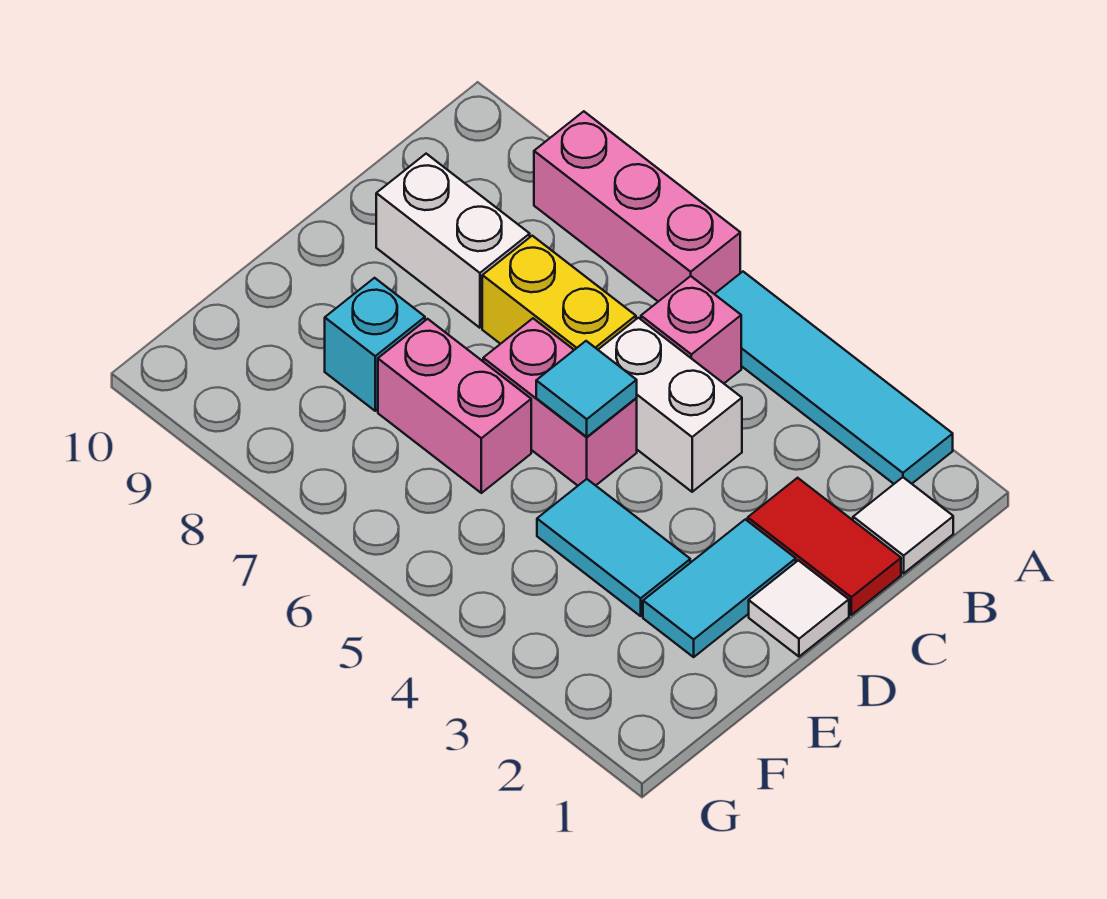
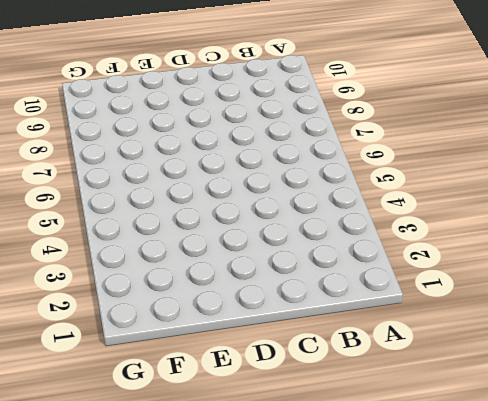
none -> cyan 1x4 tile [715,272,953,484]
none -> pink 1x3 brick [534,111,740,302]
none -> white 1x1 tile [853,477,953,573]

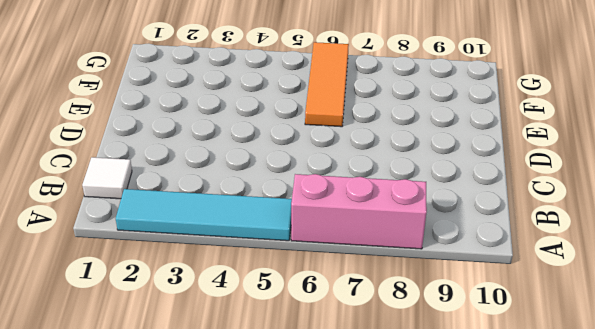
orange 1x3 tile [305,42,349,127] -> pink 1x2 brick [378,319,531,493]
none -> pink 1x1 brick [641,276,741,383]
none -> red 1x2 tile [748,478,901,615]
none -> white 1x2 brick [598,318,742,492]

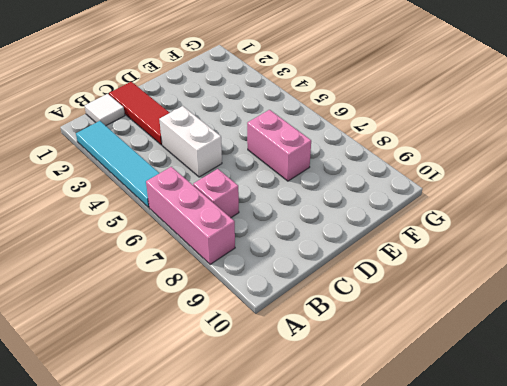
pink 1x1 brick [193,169,239,218] -> pink 1x1 brick moved to [641,276,741,383]
red 1x3 tile [109,82,170,145] -> red 1x2 tile [748,478,901,615]
none -> yellow 1x2 brick [482,236,636,350]
none -> white 1x2 brick [376,154,530,328]
none -> white 1x1 tile [749,560,849,657]

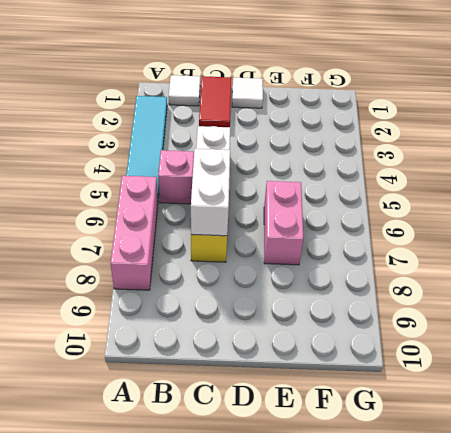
white 1x2 brick [191,149,230,236] -> white 1x2 brick moved to [376,154,530,328]
none -> cyan 1x2 tile [643,519,796,657]
none -> pink 1x2 brick [483,318,637,486]
none -> cyan 1x2 tile [537,479,690,616]

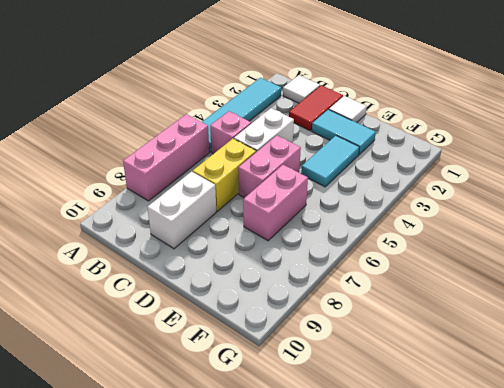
none -> cyan 1x1 brick [325,278,425,411]
none -> cyan 1x1 tile [536,341,637,437]

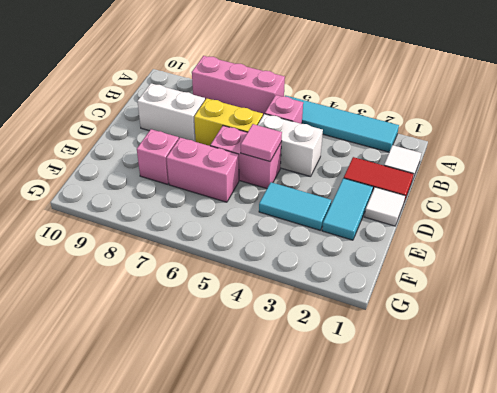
pink 1x1 tile [241,124,282,161] -> cyan 1x1 tile [536,341,637,437]
pink 1x1 brick [137,129,179,184] -> cyan 1x1 brick [325,278,425,411]

